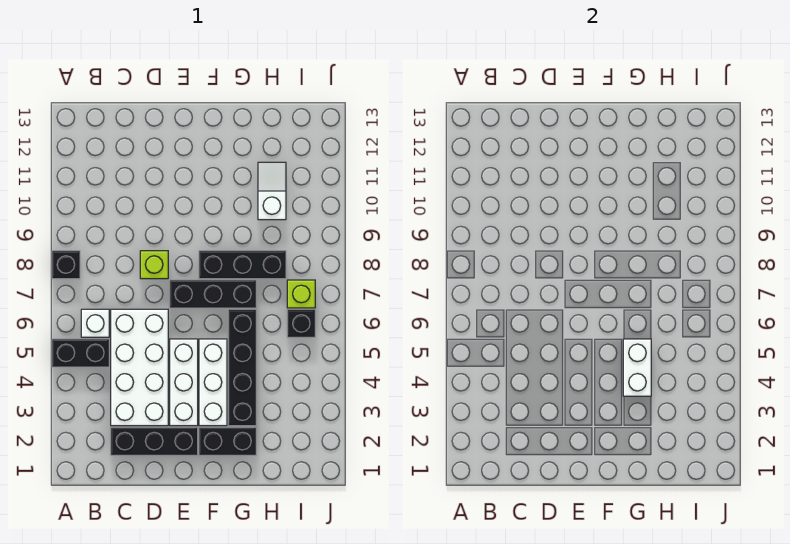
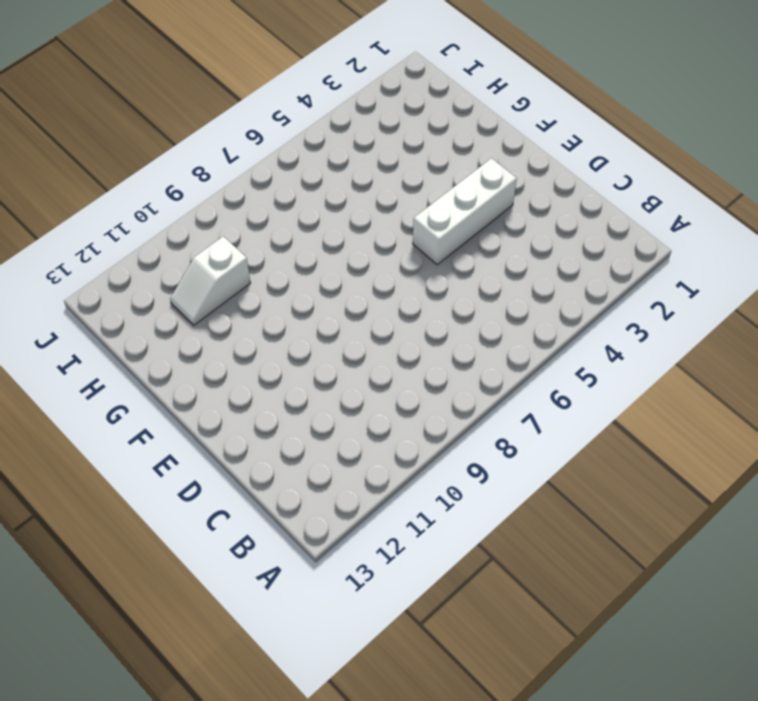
none -> black 1x2 brick [52,339,109,367]
none -> black 1x1 brick [52,251,80,279]
none -> white 1x1 brick [81,309,109,337]

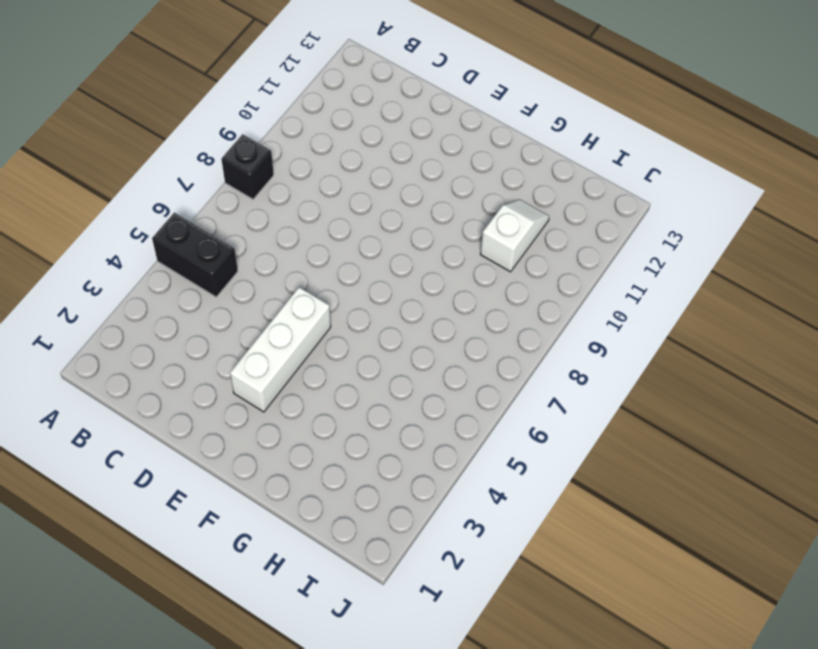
none -> white 1x1 brick [81,309,109,337]
none -> black 1x3 brick [111,427,198,455]
none -> white 2x4 brick [111,309,168,426]

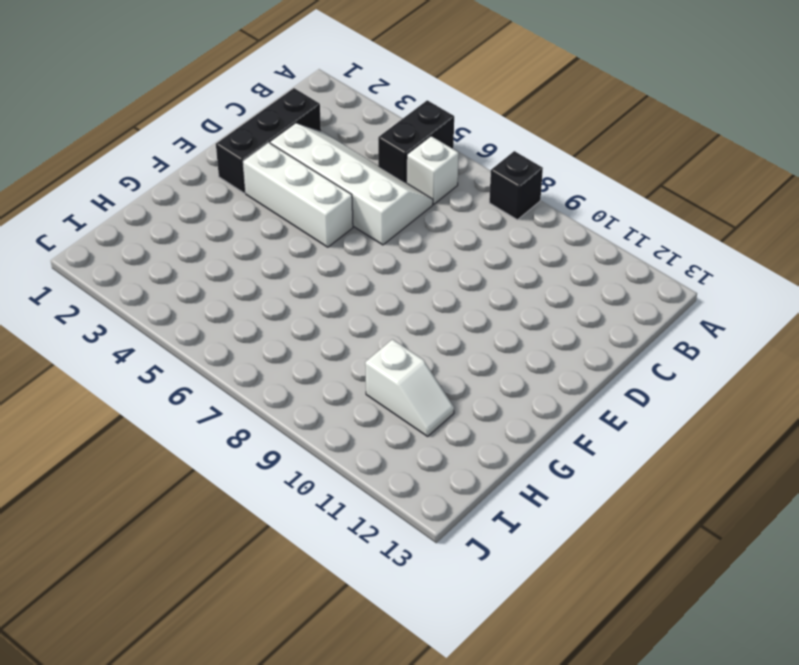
white 2x4 slope [270,123,433,245] -> white 2x4 brick [111,309,168,426]
none -> lime 1x1 brick [140,251,168,279]
none -> black 1x3 brick [170,280,256,308]
none -> black 1x2 brick [199,427,256,455]

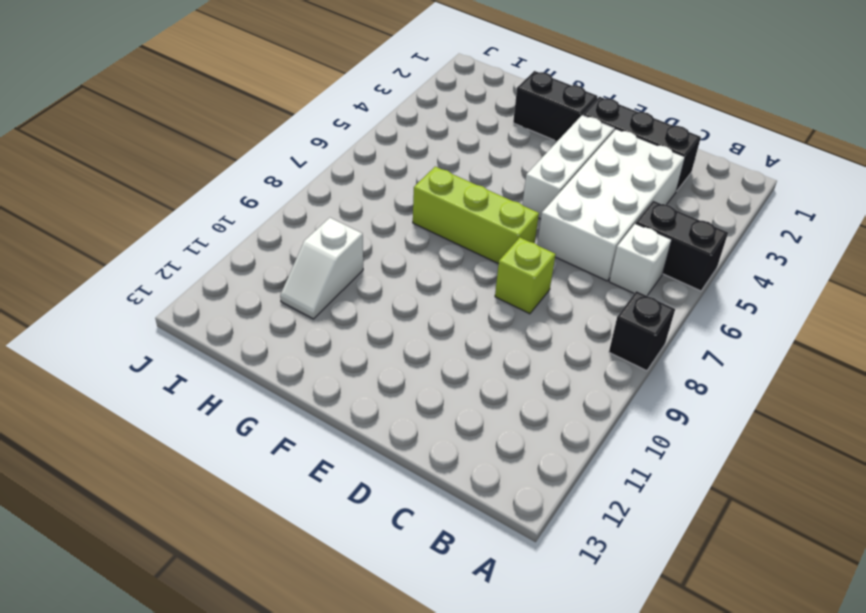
lime 1x3 brick [413,167,539,264] -> black 1x3 brick [170,280,256,308]
none -> white 1x3 brick [199,339,227,426]
none -> black 1x3 brick [199,251,286,279]
none -> black 1x4 brick [228,309,256,426]

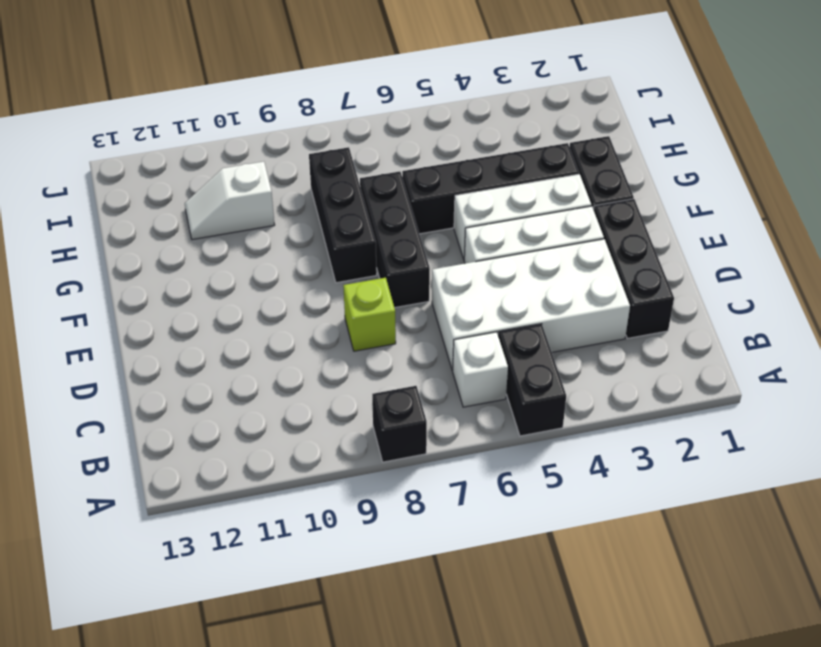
none -> black 1x1 brick [287,309,315,337]
none -> lime 1x1 brick [287,280,315,308]
none -> white 1x2 brick [623,339,651,396]

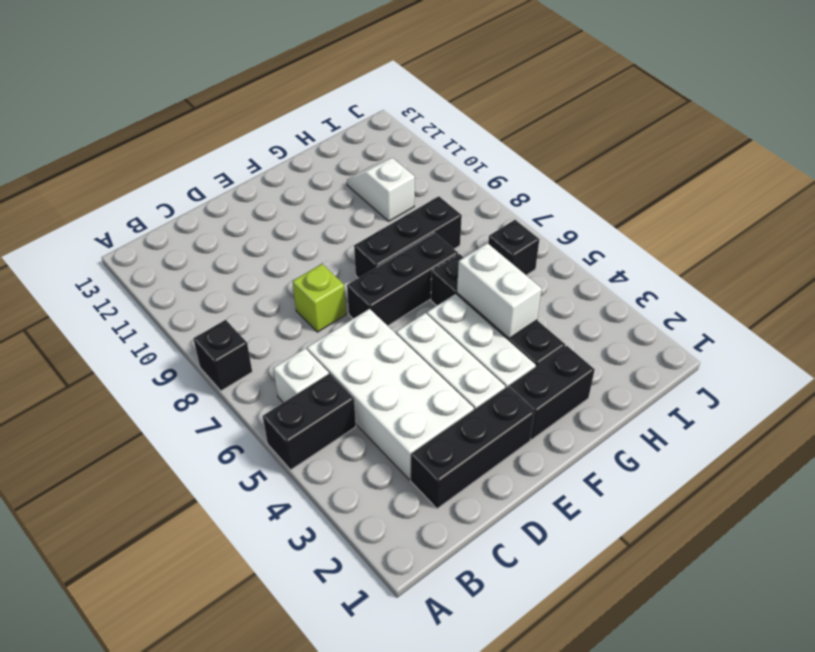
none -> lime 1x1 brick [287,280,315,308]

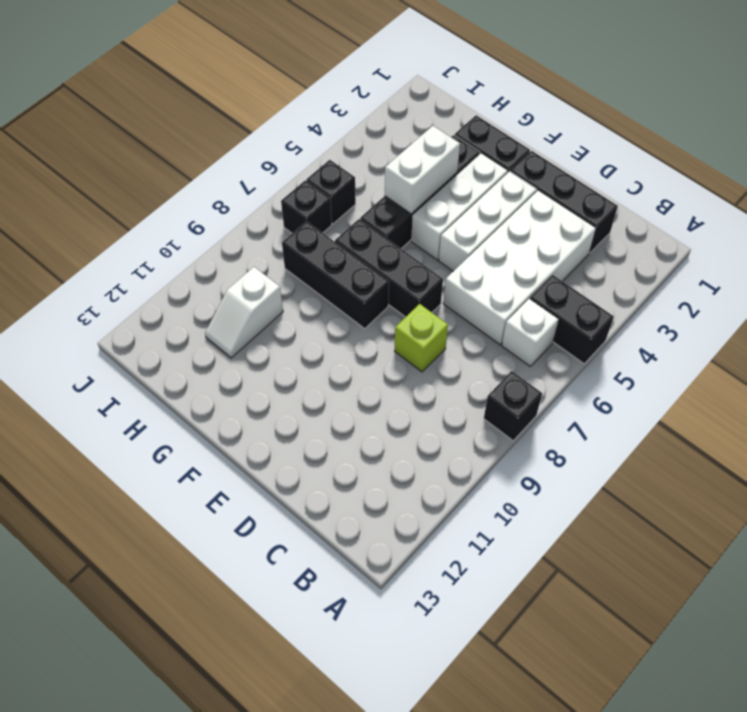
black 1x1 brick [281,181,332,233] -> lime 1x1 brick [287,280,315,308]

